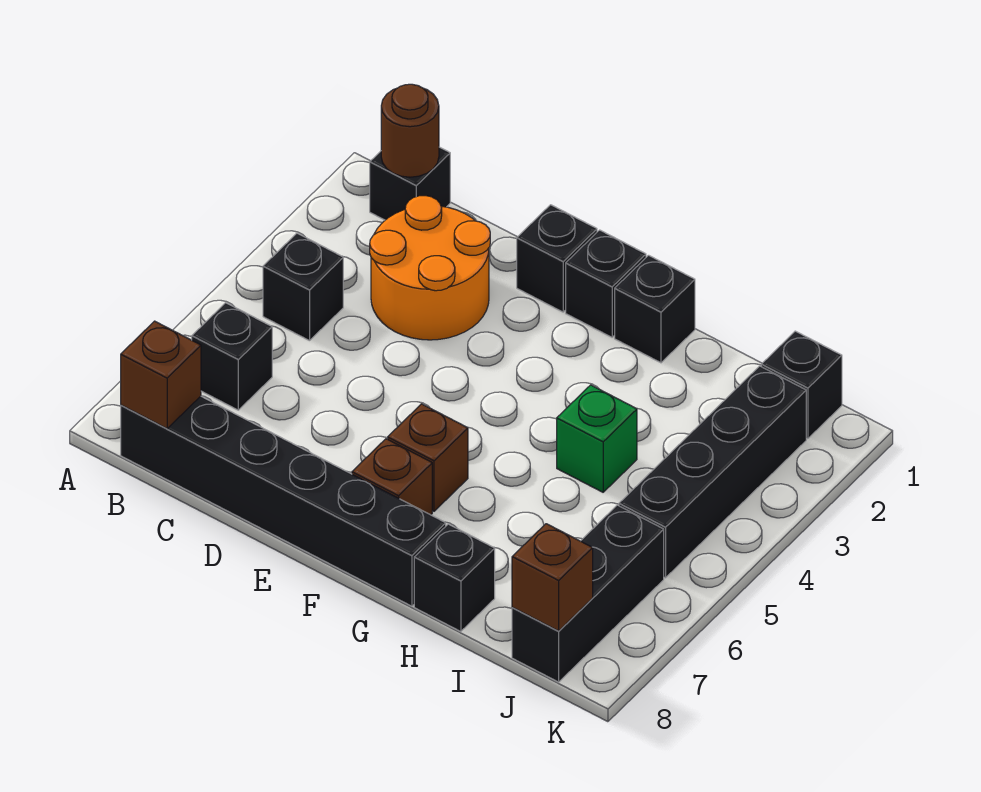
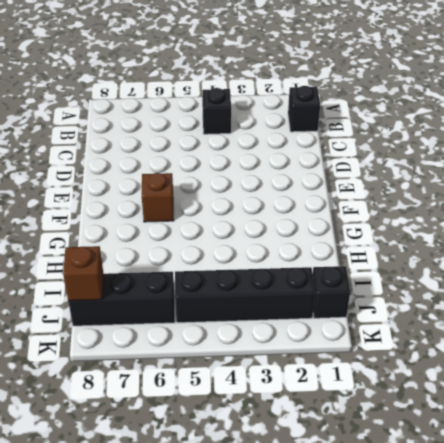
none -> black 1x1 brick [192,303,272,410]
none -> black 1x6 brick [121,396,446,606]
none -> orange 2x2 round brick [370,196,490,340]

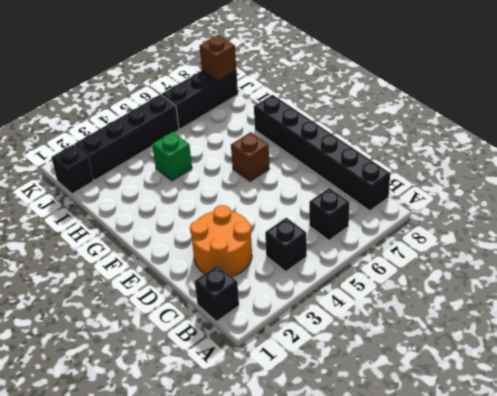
none -> black 1x1 brick [517,205,597,312]
none -> black 1x1 brick [566,230,646,337]
none -> brown 1x1 brick [352,439,432,515]

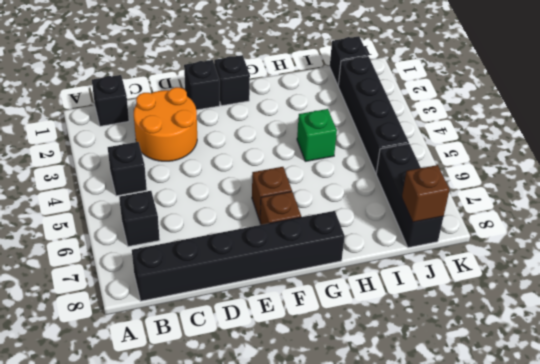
none -> black 1x1 brick [615,255,695,363]
none -> black 1x1 brick [414,524,495,632]
none -> brown 1x1 round brick [381,84,439,177]

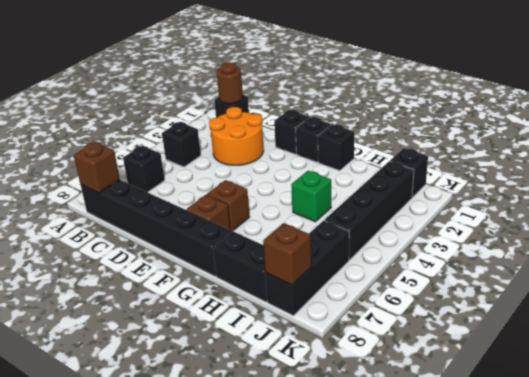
black 1x2 brick [213,232,267,302] -> black 1x1 brick [414,524,495,632]

